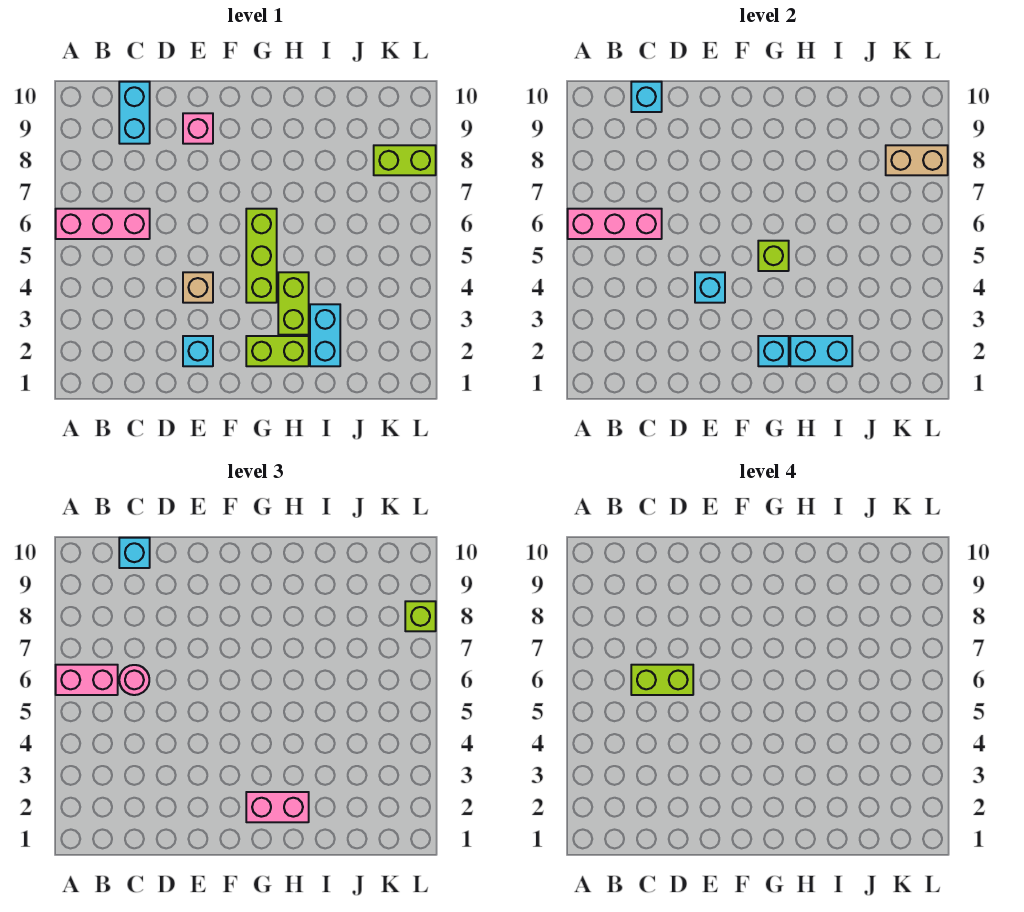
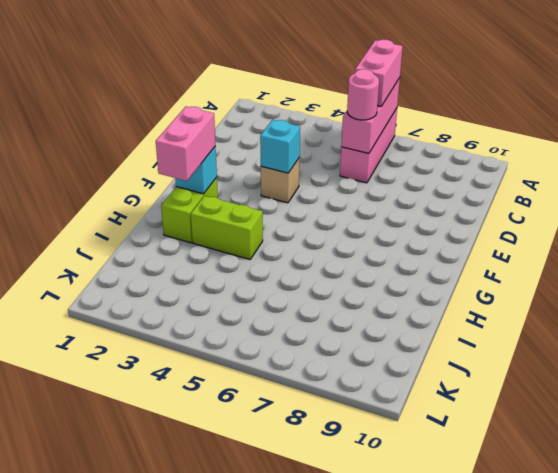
none -> cyan 1x2 brick [119,82,150,144]
none -> cyan 1x1 brick [183,336,213,366]
none -> pink 1x1 brick [183,113,213,144]

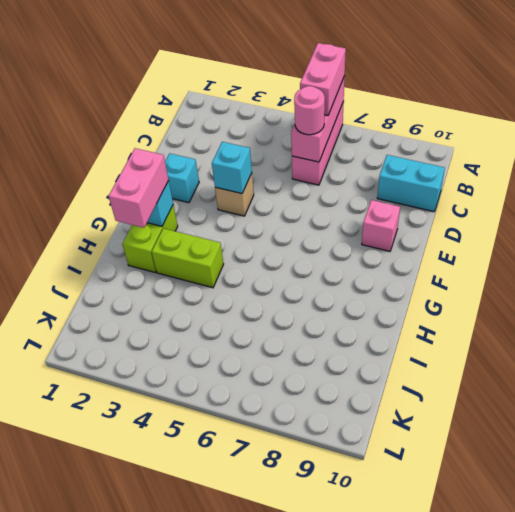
none -> lime 1x3 brick [246,209,277,303]
none -> cyan 1x2 brick [310,304,340,366]
none -> lime 1x2 brick [374,145,436,175]

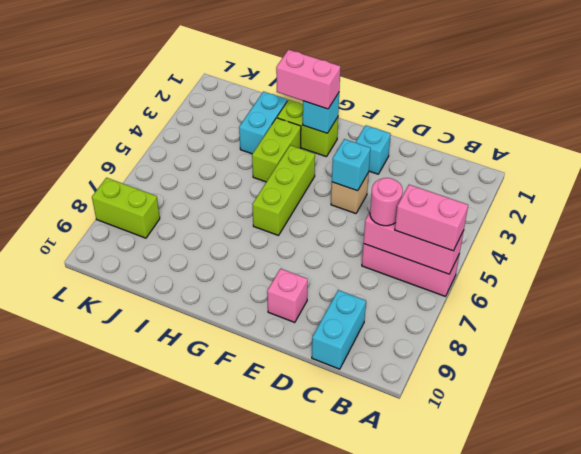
none -> cyan 1x1 brick [631,82,662,112]
none -> lime 1x1 brick [758,241,789,271]
none -> cyan 1x2 brick [790,336,852,366]

